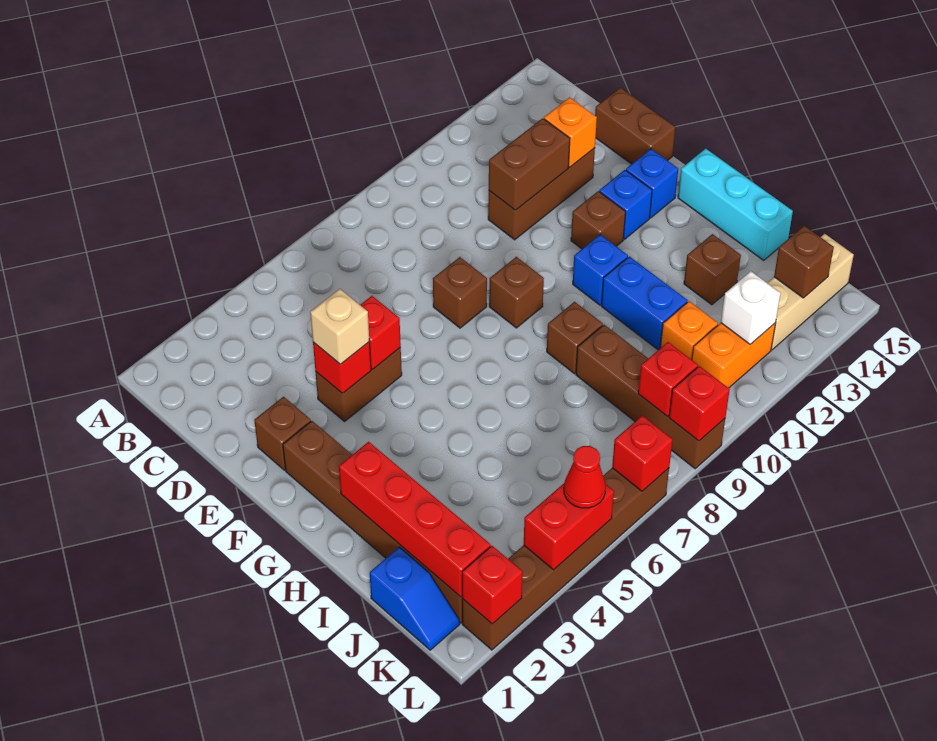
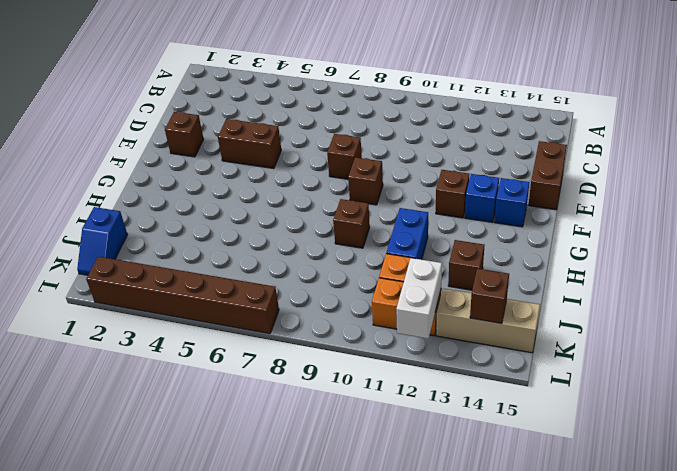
white 1x2 brick [396,258,442,339] -> white 1x1 brick [721,271,781,344]
none -> brown 1x3 brick [488,148,595,240]
none -> brown 1x6 brick [283,421,462,623]
none -> blue 1x1 brick [573,235,628,305]
none -> cyan 1x3 brick [678,149,793,261]

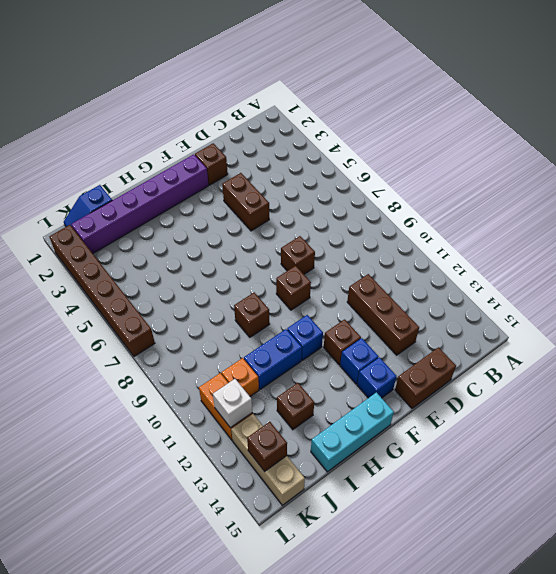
purple 1x6 brick [71,154,209,253] -> brown 1x6 brick [283,421,462,623]
none -> brown 1x4 brick [576,325,725,469]
none -> brown 1x2 brick [489,118,570,210]
none -> orange 1x1 brick [544,97,597,167]
none -> red 1x1 brick [313,342,371,394]

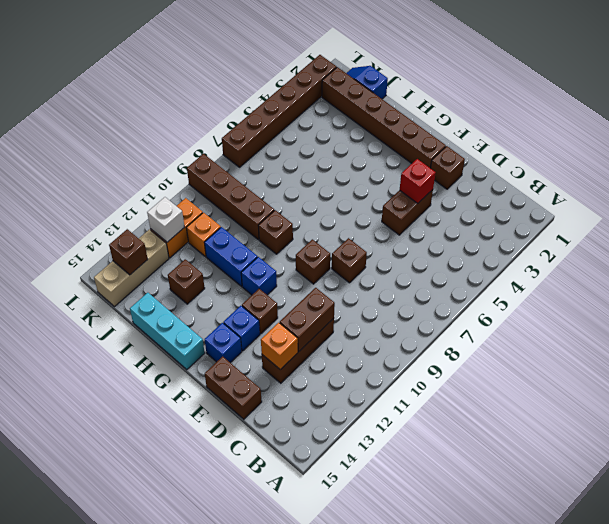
none -> red 1x1 brick [361,296,401,369]
none -> red 1x4 brick [339,442,491,597]
none -> red 1x1 brick [638,342,698,417]
none -> red 1x1 brick [462,546,523,624]

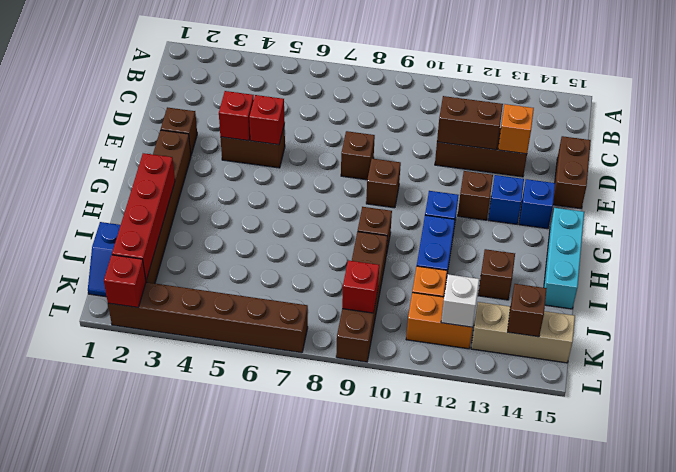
none -> red 1x2 brick [524,484,614,570]
none -> red 1x1 brick [612,415,673,491]
none -> red 1x1 brick [669,366,730,441]
none -> tan 1x1 brick [310,289,369,364]

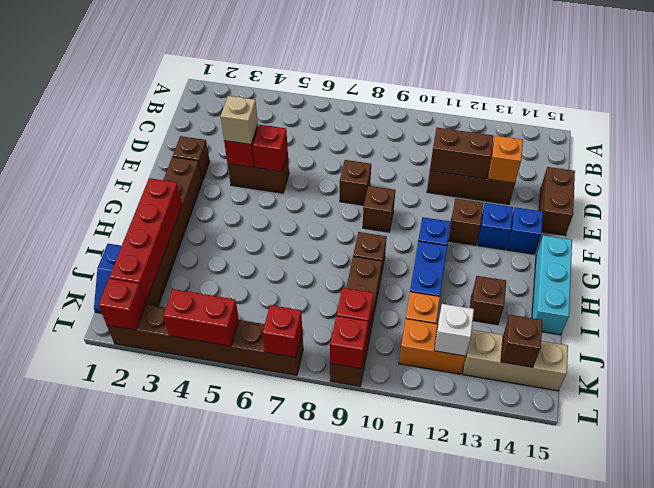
none -> red 1x1 cone [564,446,606,508]

